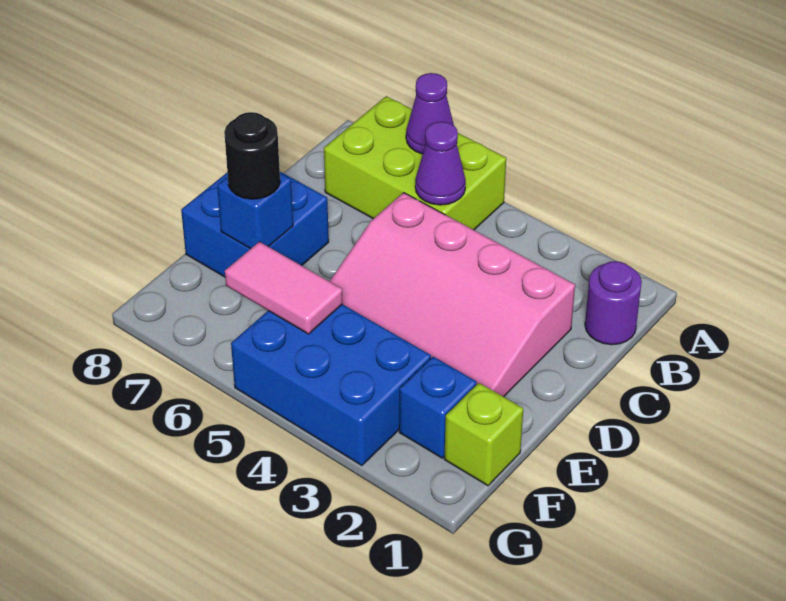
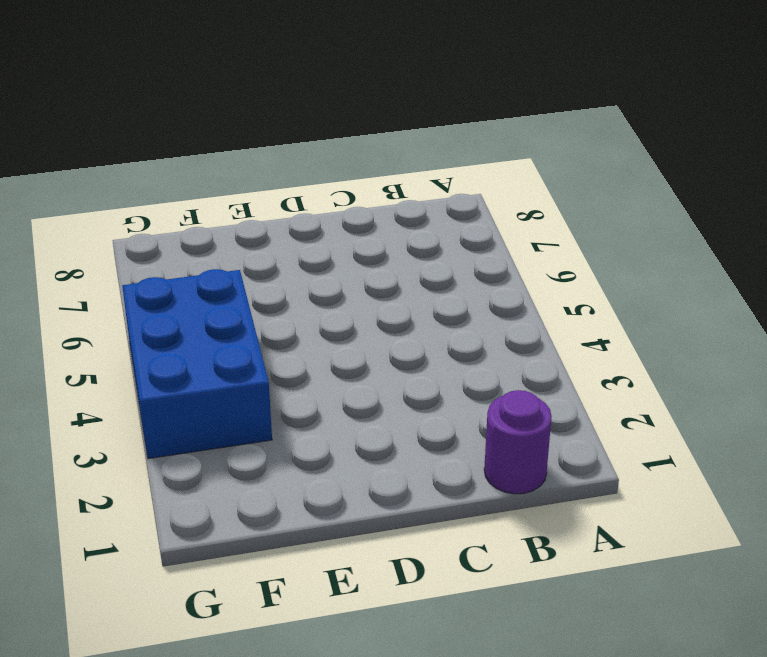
none -> lime 2x3 brick [324,96,506,230]
none -> pink 3x4 slope [330,193,575,397]
none -> blue 2x2 brick [181,172,329,277]

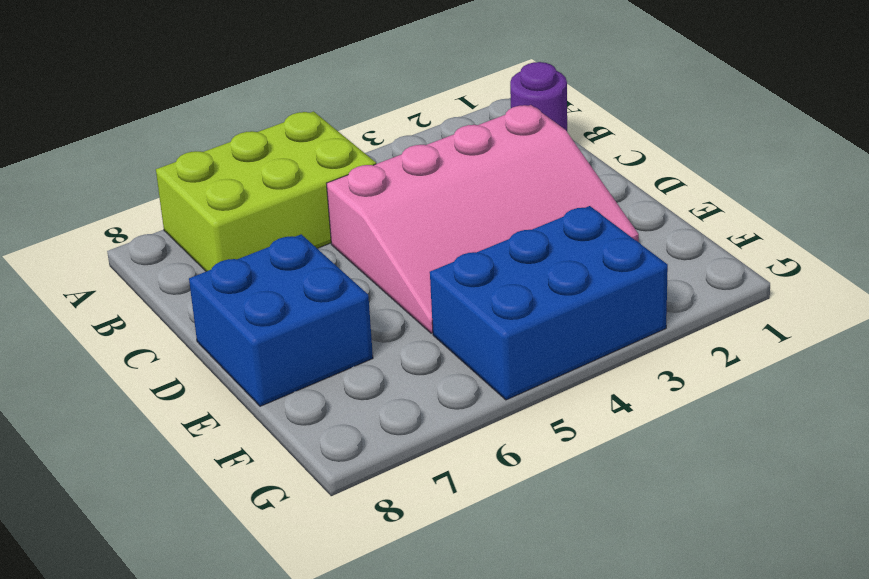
none -> lime 1x1 brick [444,383,523,486]
none -> blue 1x1 brick [399,357,477,458]
none -> purple 1x1 cone [406,73,454,154]

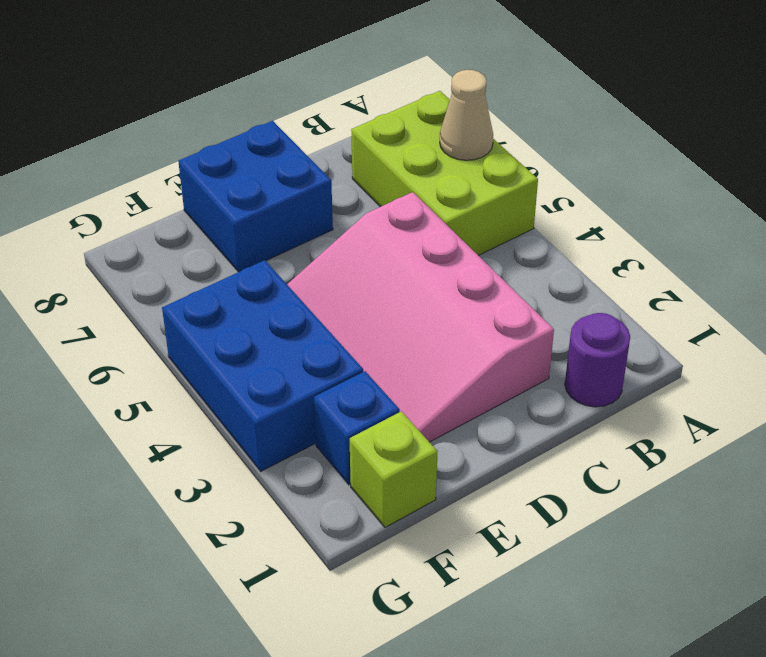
tan 1x1 cone [440,70,493,160] -> purple 1x1 cone [406,73,454,154]
none -> purple 1x1 cone [415,122,466,205]
none -> blue 1x1 brick [217,173,293,249]
none -> pink 1x2 tile [225,242,343,334]

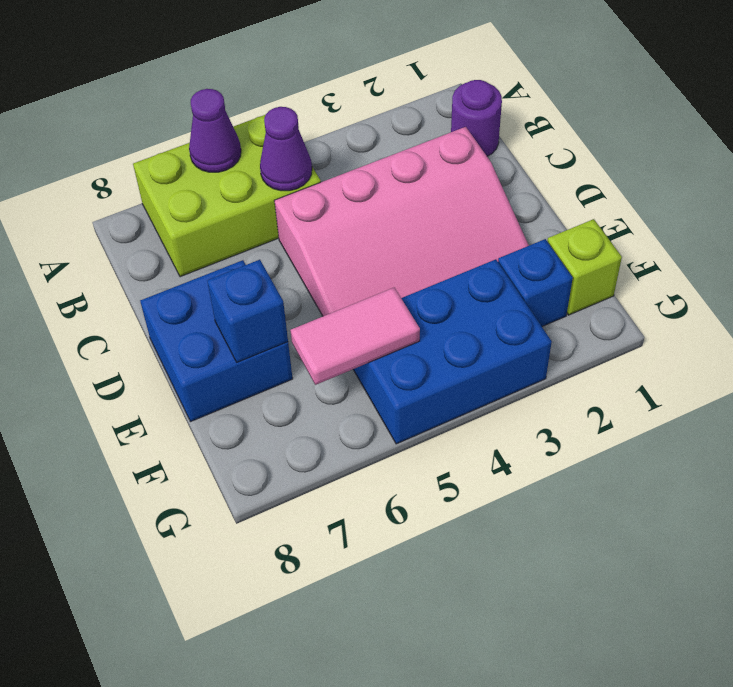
none -> black 1x1 round brick [224,112,280,199]

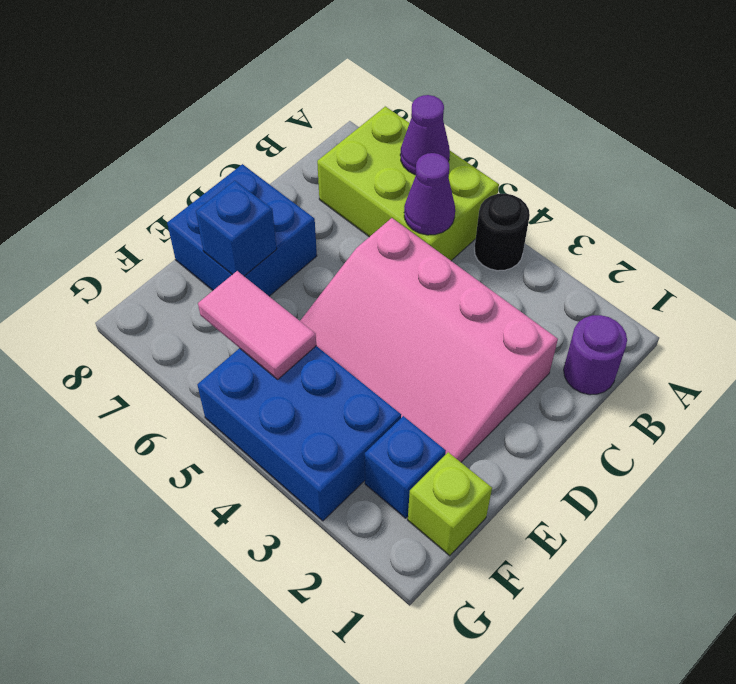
black 1x1 round brick [474,194,530,271] -> black 1x1 round brick moved to [224,112,280,199]

